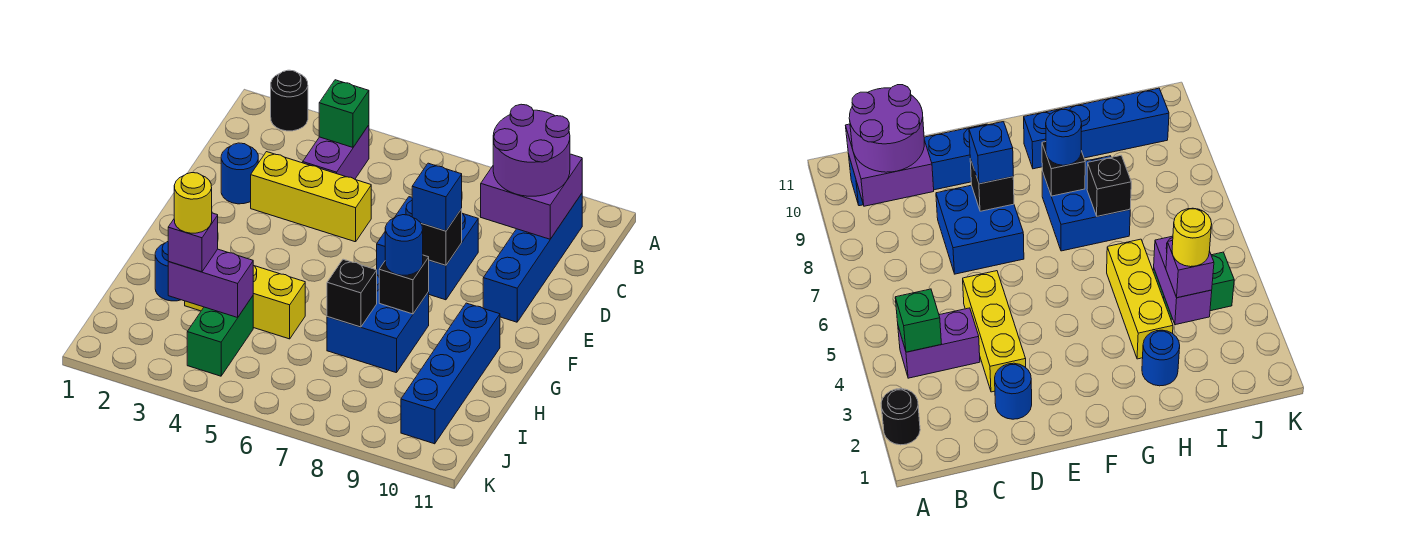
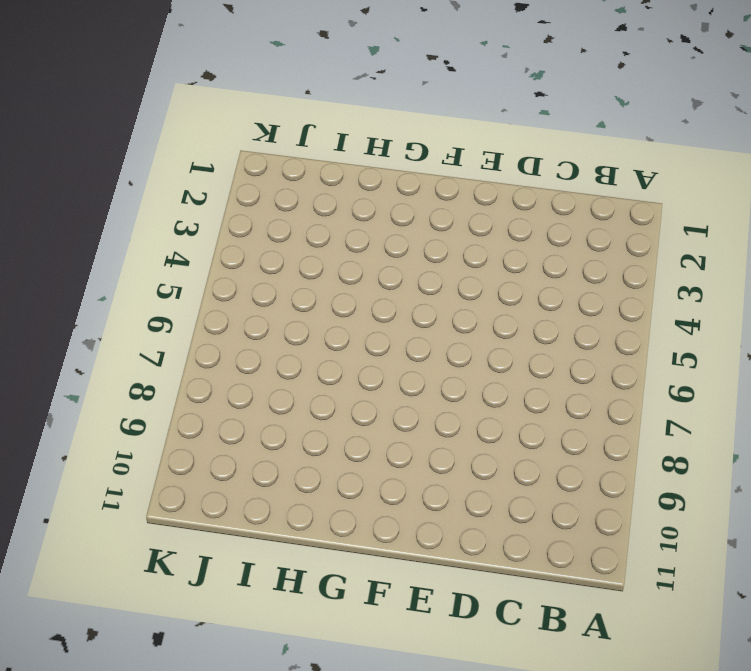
none -> black 1x1 round brick [271,70,308,131]
none -> purple 1x2 brick [303,125,369,179]
none -> blue 1x4 brick [483,194,582,322]

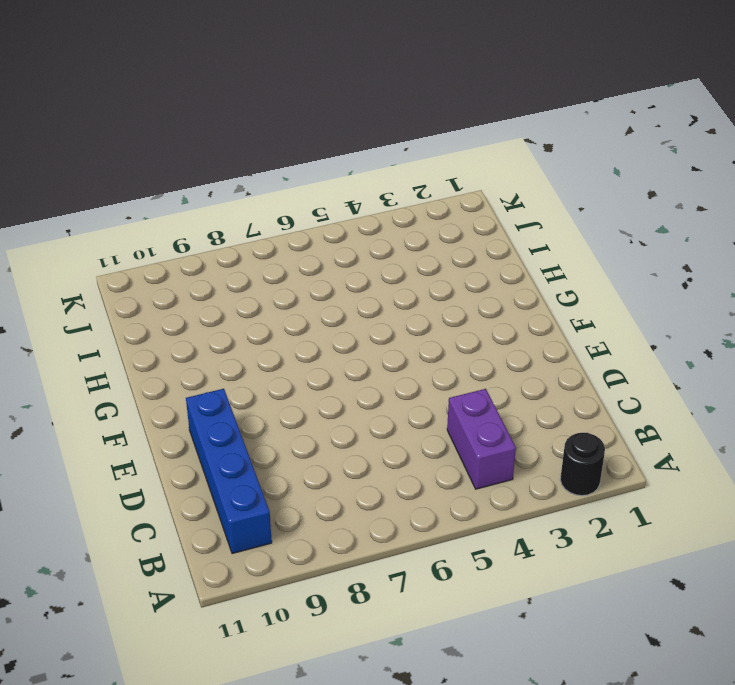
none -> blue 1x1 round brick [221,143,258,204]
none -> yellow 1x3 brick [251,152,371,242]
none -> blue 2x2 brick [377,197,478,300]

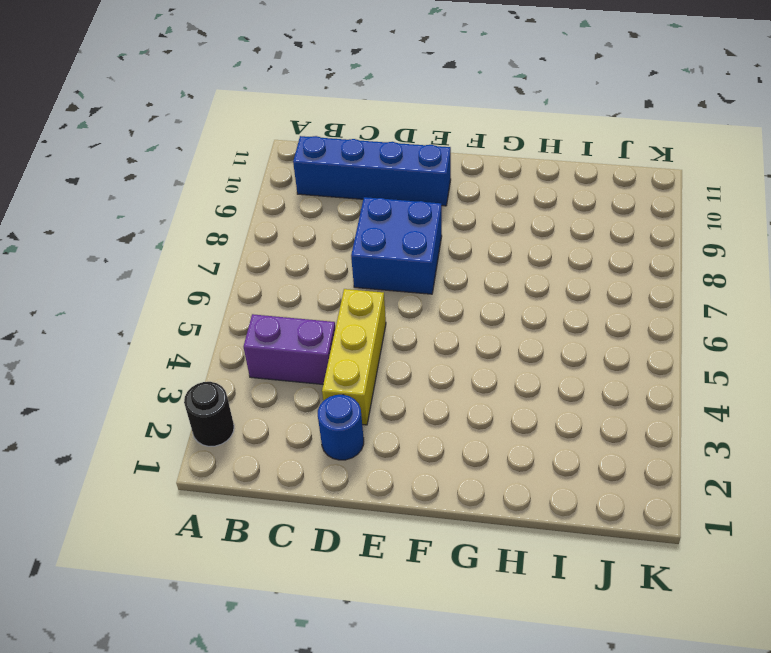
none -> blue 2x2 brick [327,275,429,373]
none -> blue 1x4 brick [401,303,500,444]
none -> blue 1x1 round brick [155,242,180,301]

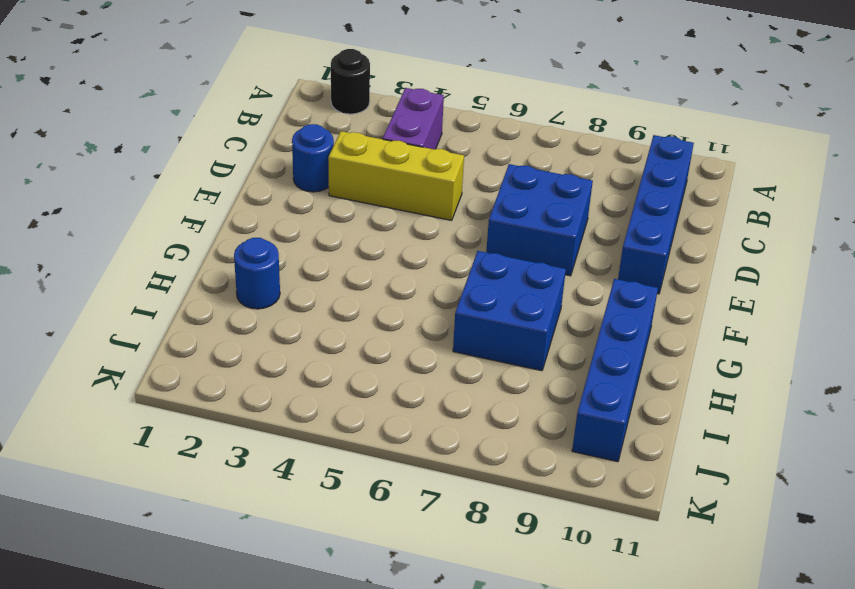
none -> yellow 1x3 brick [185,265,305,339]
none -> green 1x2 brick [187,296,253,376]
none -> green 1x1 brick [319,80,369,147]

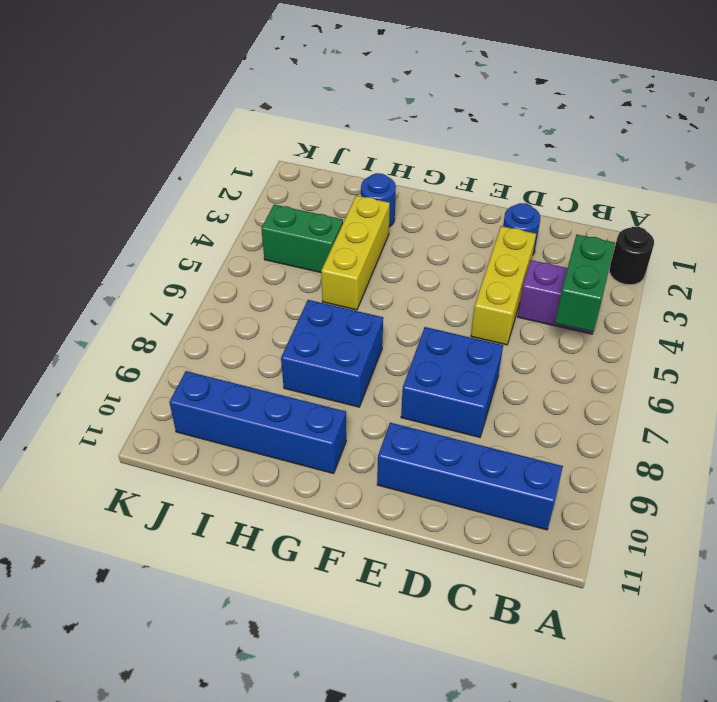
green 1x2 brick [555,235,615,332] -> green 1x1 brick [319,80,369,147]
none -> purple 2x2 brick [481,154,582,239]
none -> black 1x1 brick [421,209,462,265]
none -> black 1x1 brick [379,255,429,314]

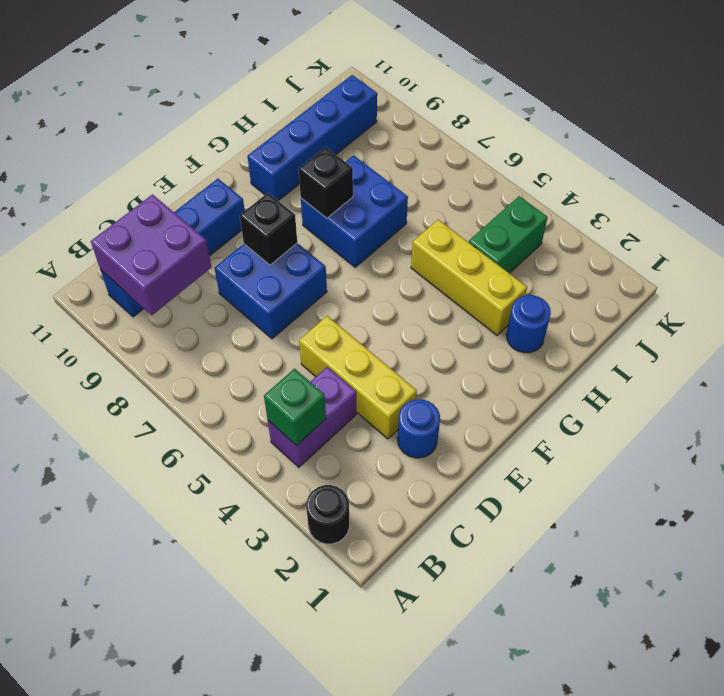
none -> black 1x1 brick [327,259,377,327]
none -> purple 1x2 brick [168,249,253,318]
none -> purple 2x2 round brick [493,104,570,196]

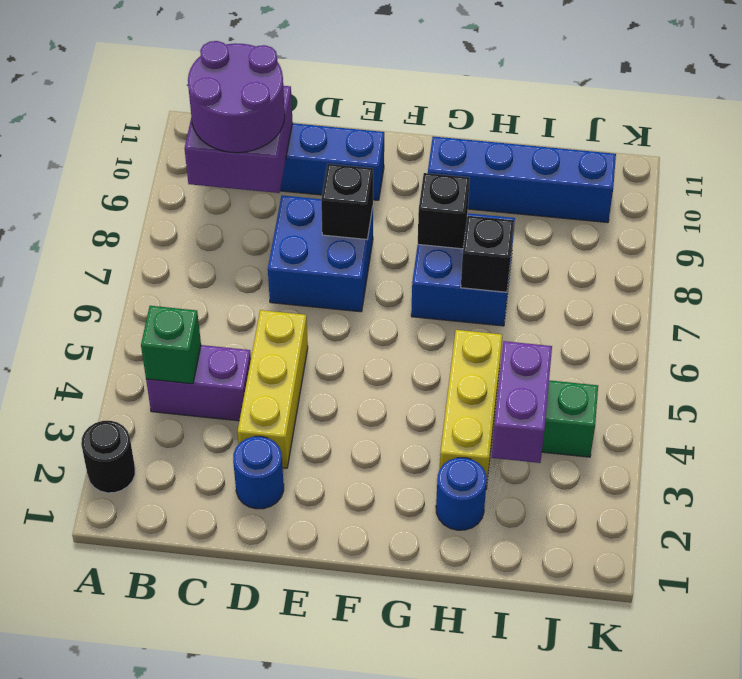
none -> blue 1x1 brick [412,163,462,231]
none -> blue 1x1 round brick [385,215,423,275]
none -> purple 1x1 brick [168,213,218,272]

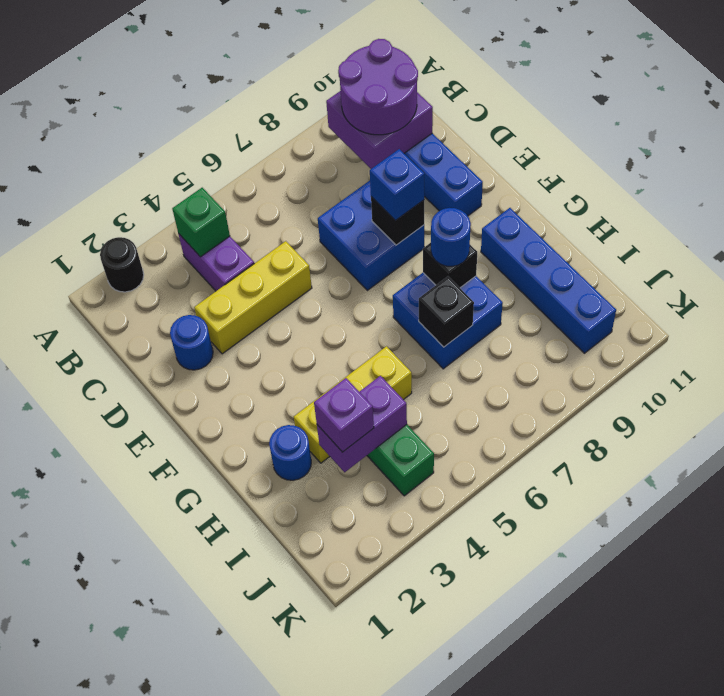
none -> yellow 1x1 round brick [174,173,212,233]

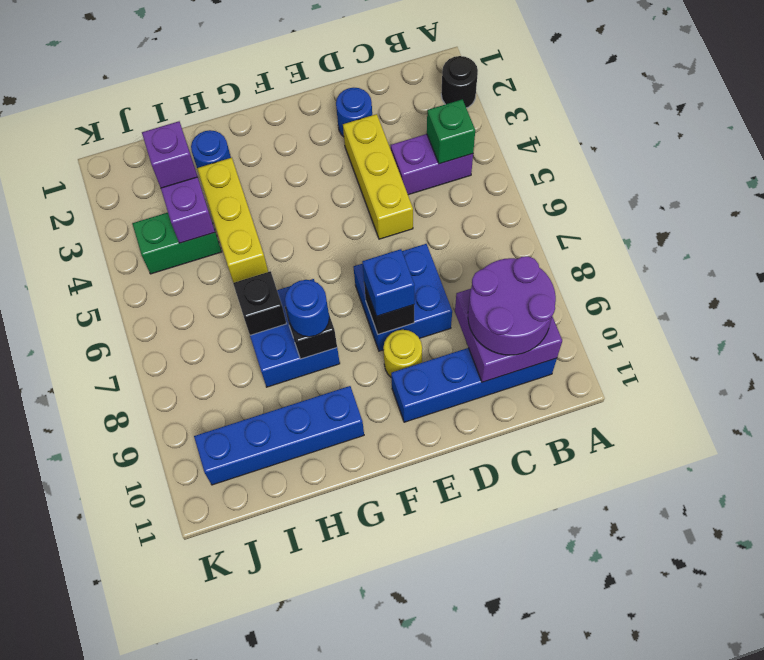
yellow 1x1 round brick [383,330,422,377] -> yellow 1x1 round brick moved to [174,173,212,233]

